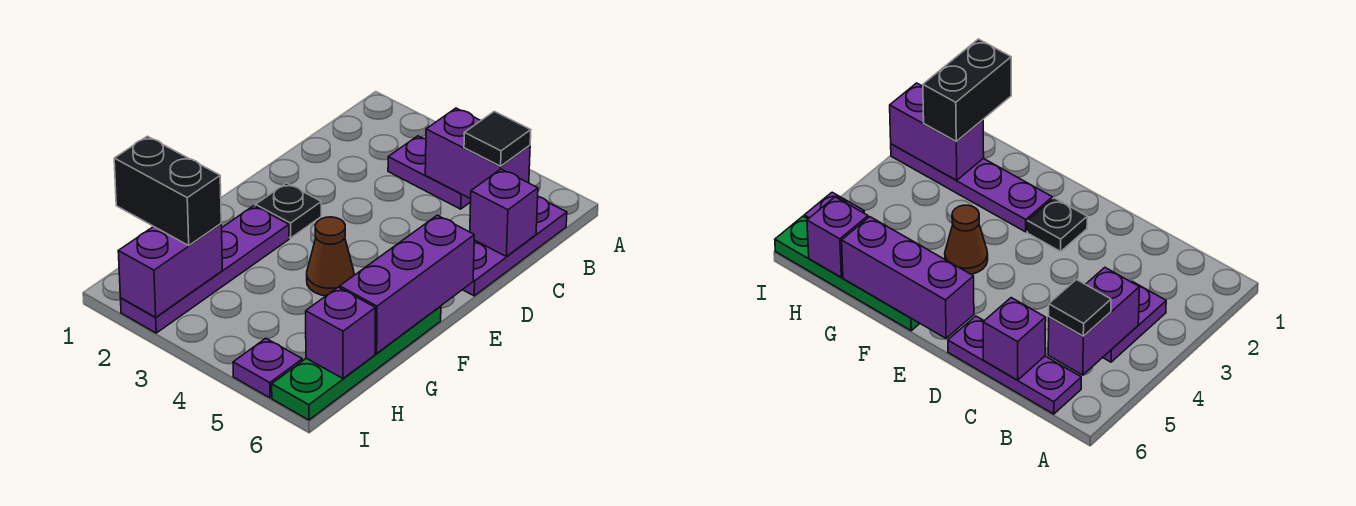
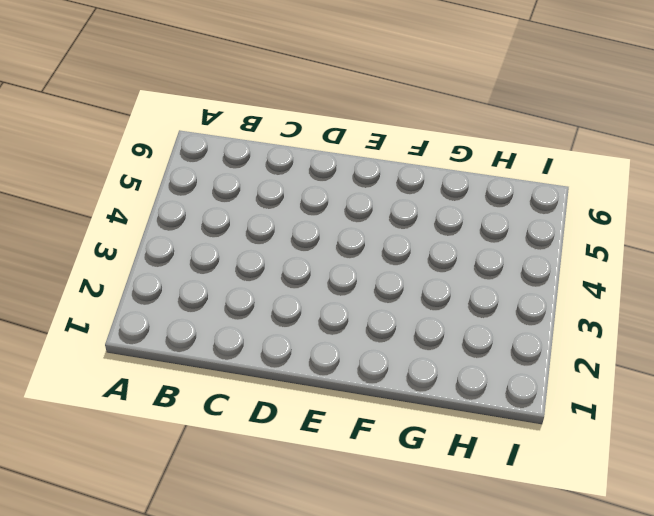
none -> purple 1x2 plate [388,136,471,209]
none -> purple 1x3 plate [463,197,567,296]
none -> black 1x1 plate [255,183,321,238]

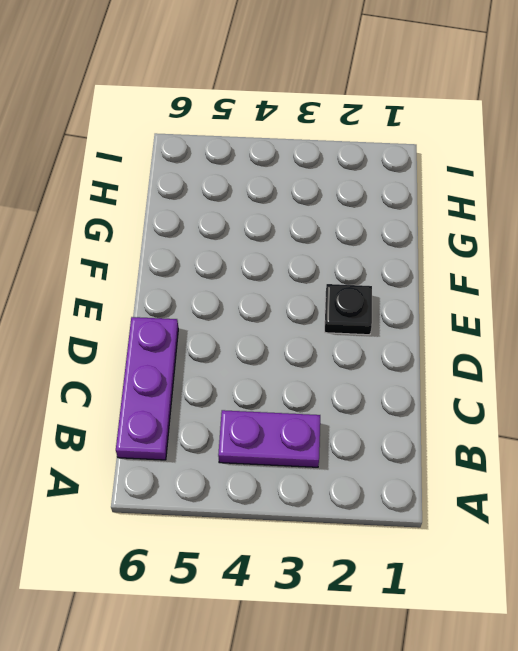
none -> purple 1x4 plate [121,206,289,333]
none -> brown 1x1 cone [307,217,354,296]
none -> green 1x4 plate [272,306,441,420]

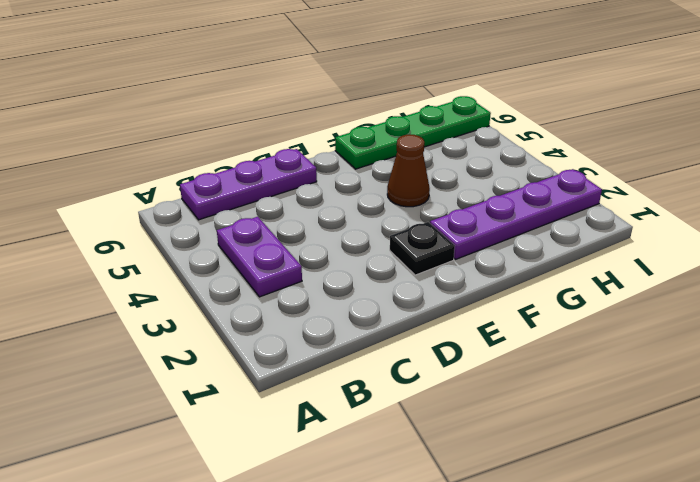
none -> purple 1x1 plate [233,338,302,398]
none -> purple 1x2 brick [425,108,530,199]
none -> purple 1x1 brick [470,169,538,256]

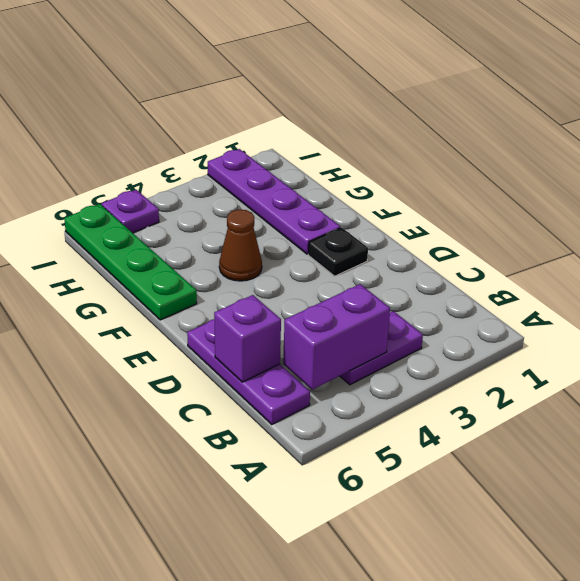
none -> purple 1x3 brick [340,215,474,353]
none -> purple 1x2 brick [118,224,222,317]
none -> purple 1x1 brick [306,287,375,379]

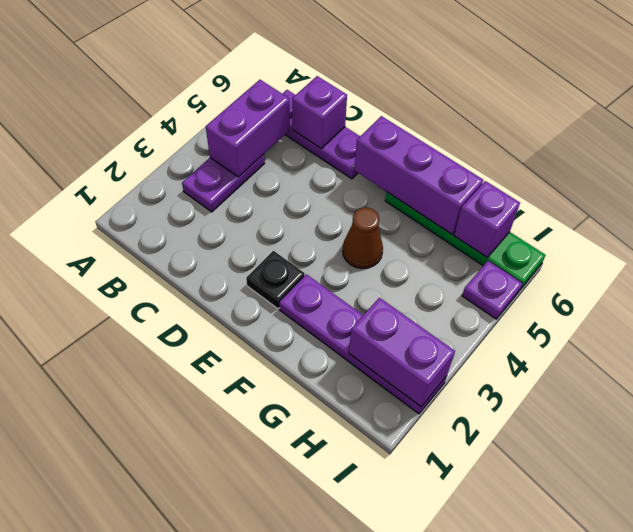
none -> black 1x1 tile [464,111,531,166]
none -> black 1x2 brick [114,136,221,245]

